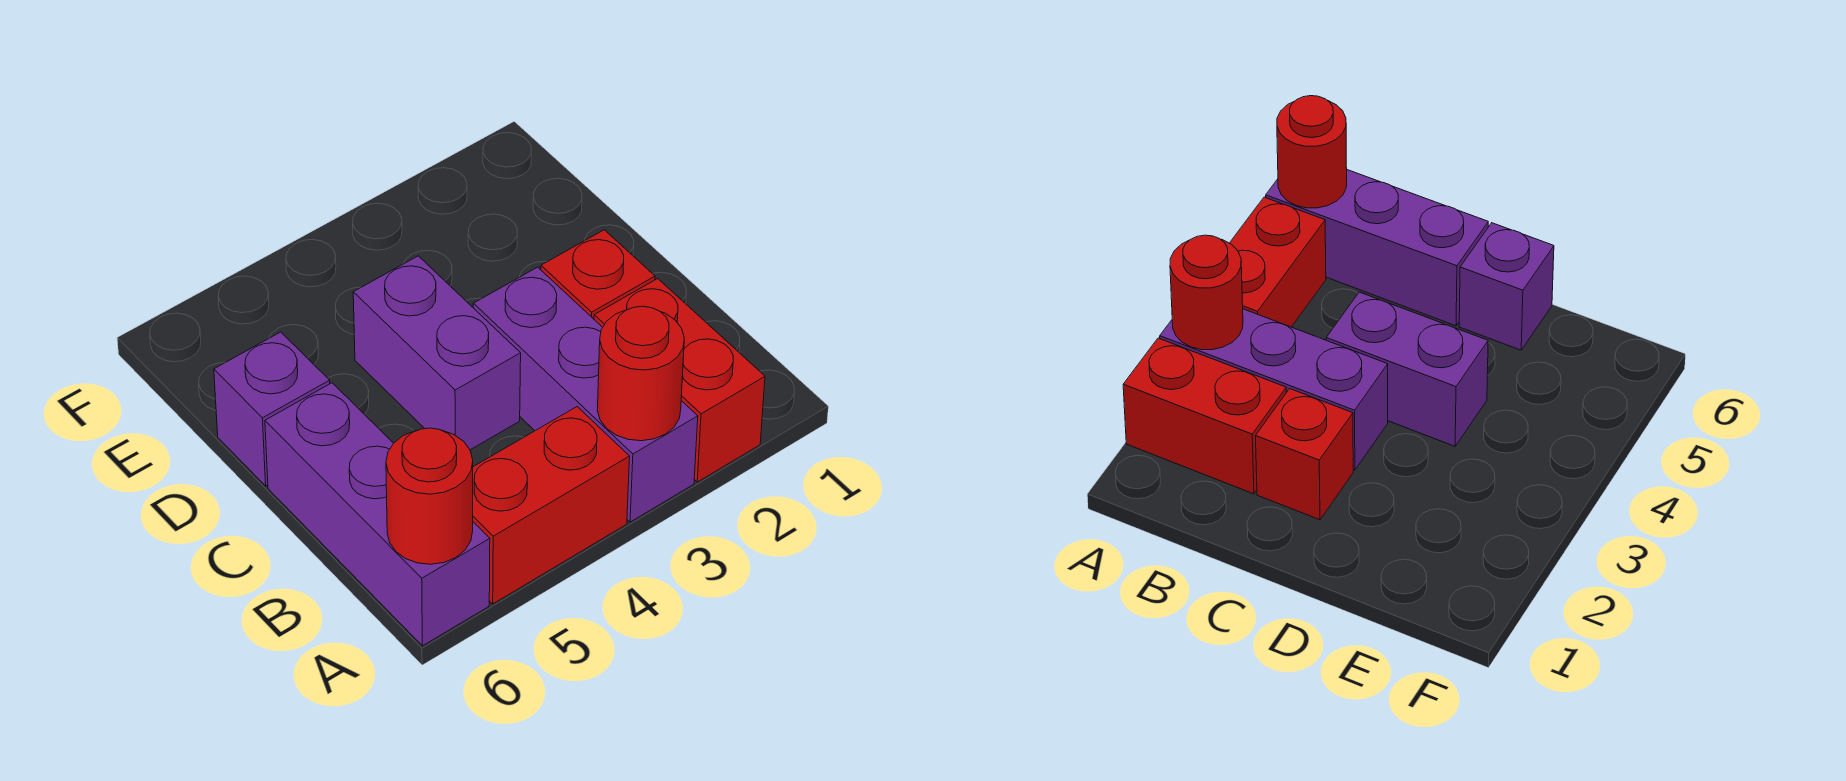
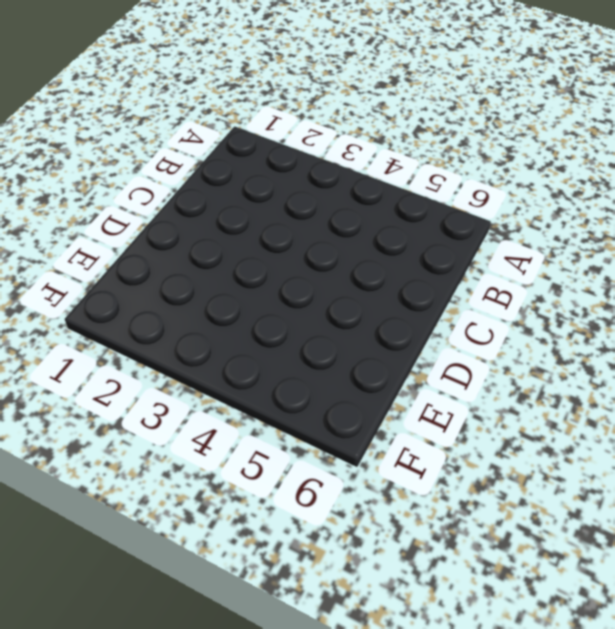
none -> red 1x2 brick [594,279,765,482]
none -> purple 1x3 brick [473,267,698,522]

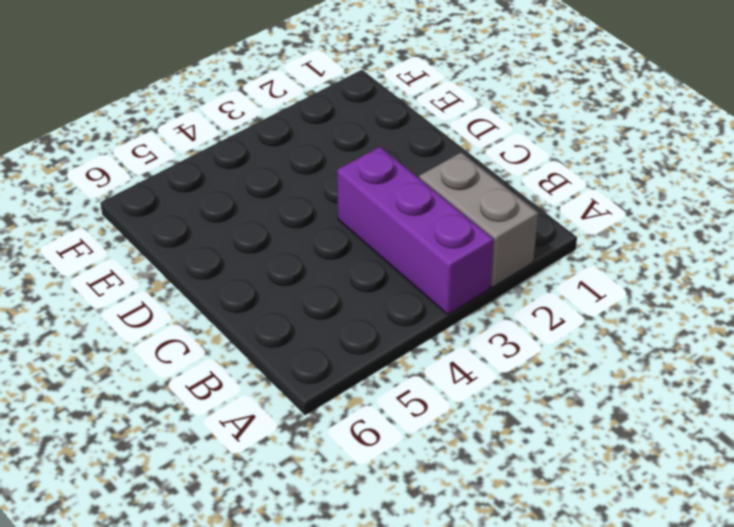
grey 1x2 brick [419,152,538,287] -> red 1x2 brick [594,279,765,482]
none -> red 1x2 brick [473,407,630,604]
none -> purple 1x3 brick [265,383,490,646]

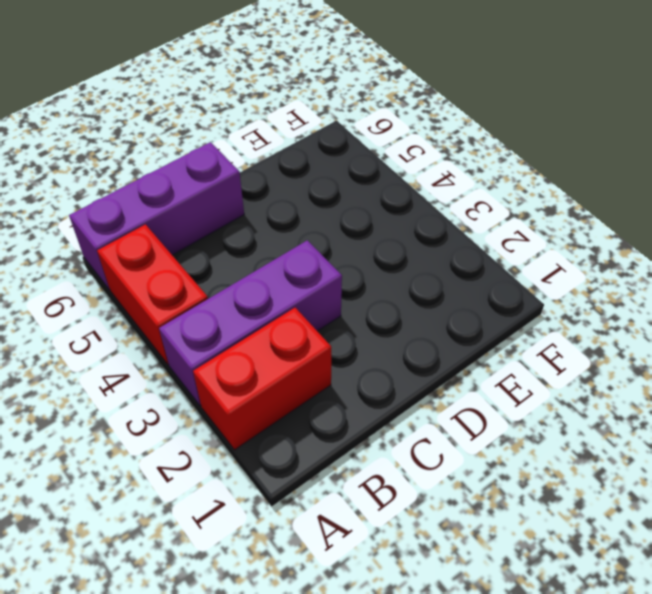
none -> red 1x1 brick [541,230,655,319]
none -> purple 1x2 brick [353,256,521,450]

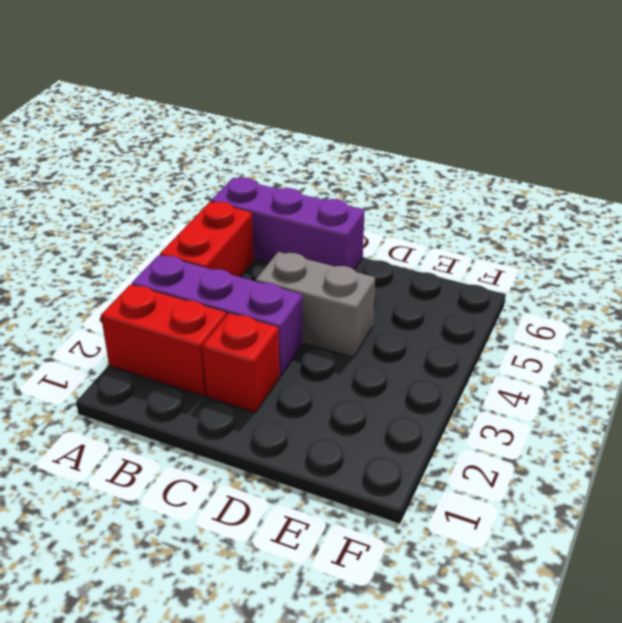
grey 1x2 brick [256,252,375,358] -> purple 1x2 brick [353,256,521,450]
none -> purple 1x1 brick [214,332,330,486]
none -> red 1x1 round brick [597,306,684,441]

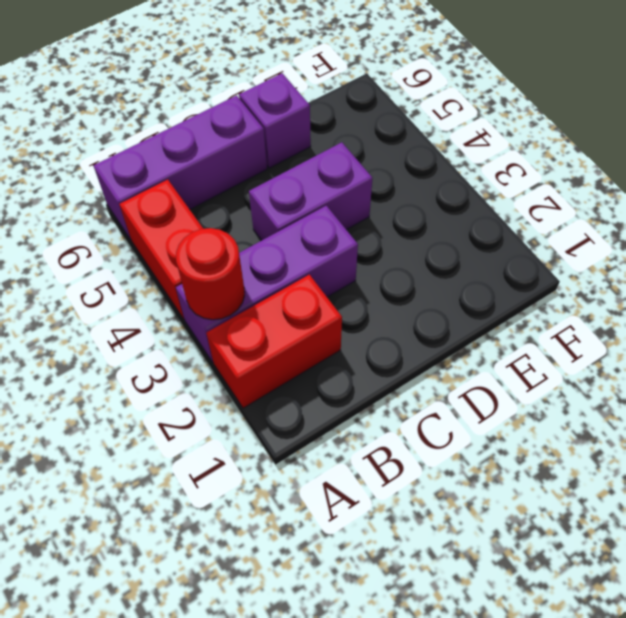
none -> red 1x1 brick [541,230,655,319]
none -> red 1x1 round brick [386,428,473,564]

